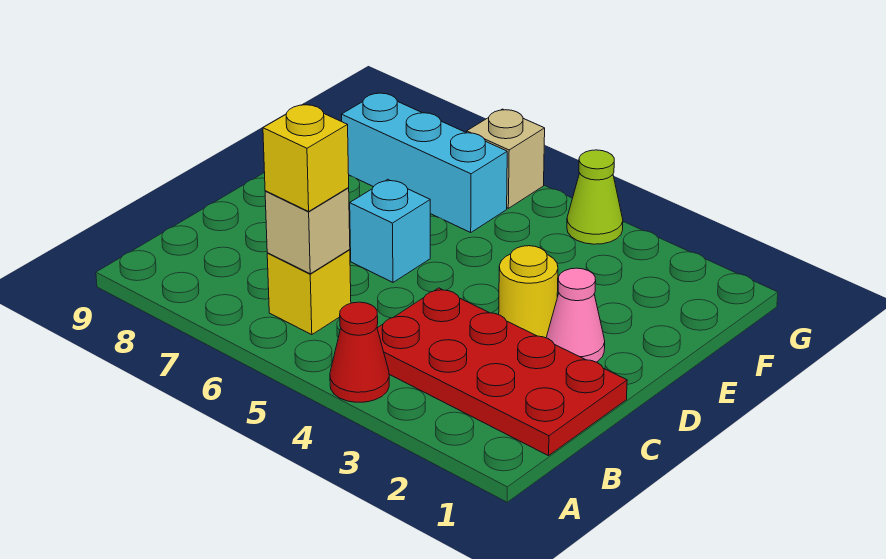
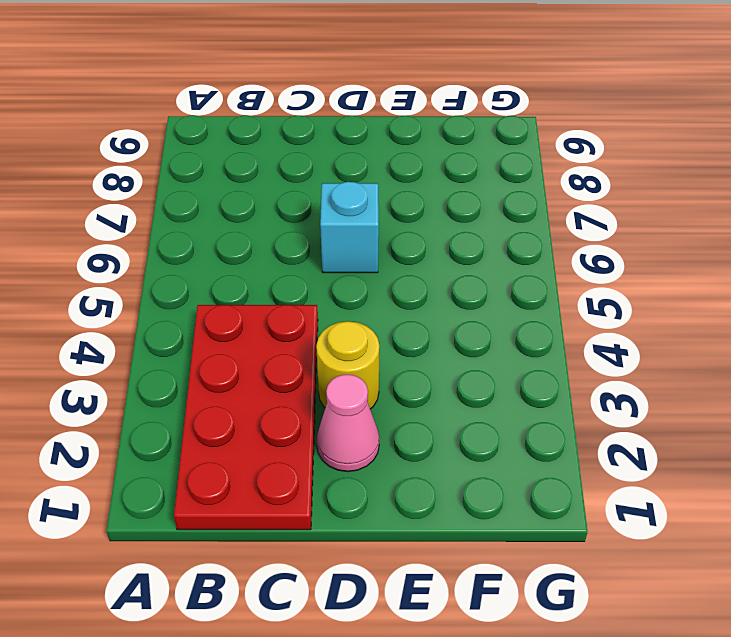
none -> red 1x1 cone [330,302,389,402]
none -> yellow 1x1 brick [267,250,351,335]

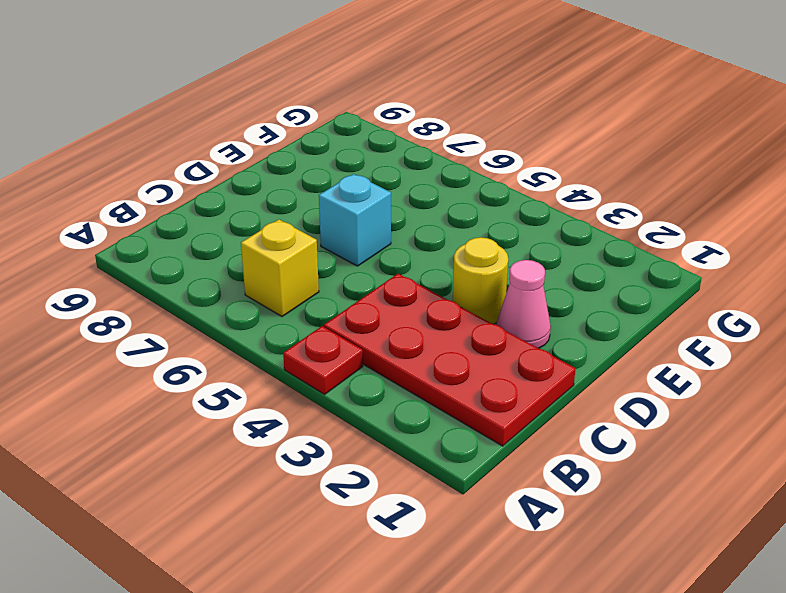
red 1x1 plate [283,326,363,394] -> red 1x1 cone [330,302,389,402]
none -> cyan 1x3 brick [341,93,507,232]
none -> lime 1x1 cone [567,150,623,244]

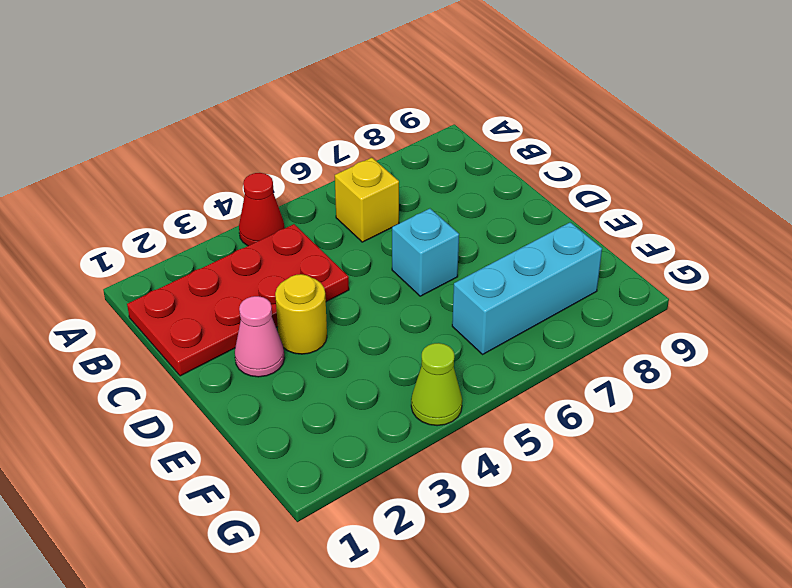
none -> tan 1x1 brick [467,109,545,208]
none -> tan 1x1 brick [265,188,350,274]

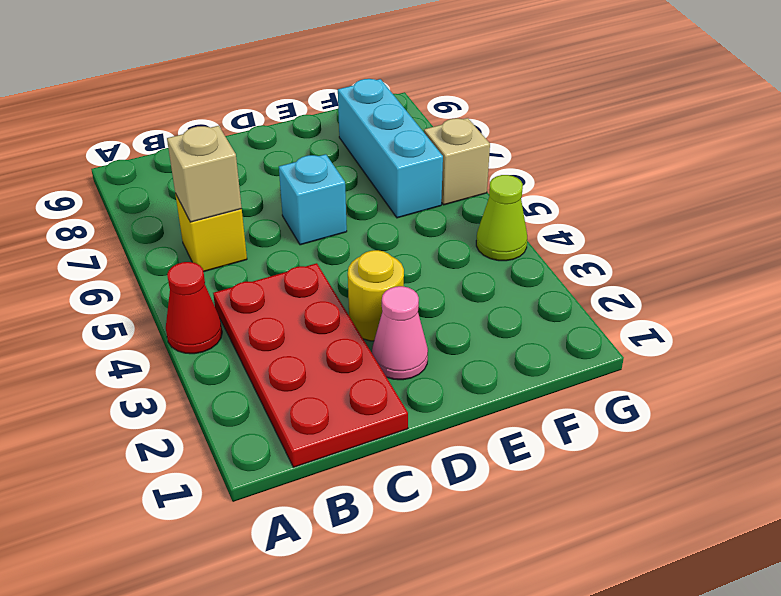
none -> yellow 1x1 brick [263,104,349,211]

